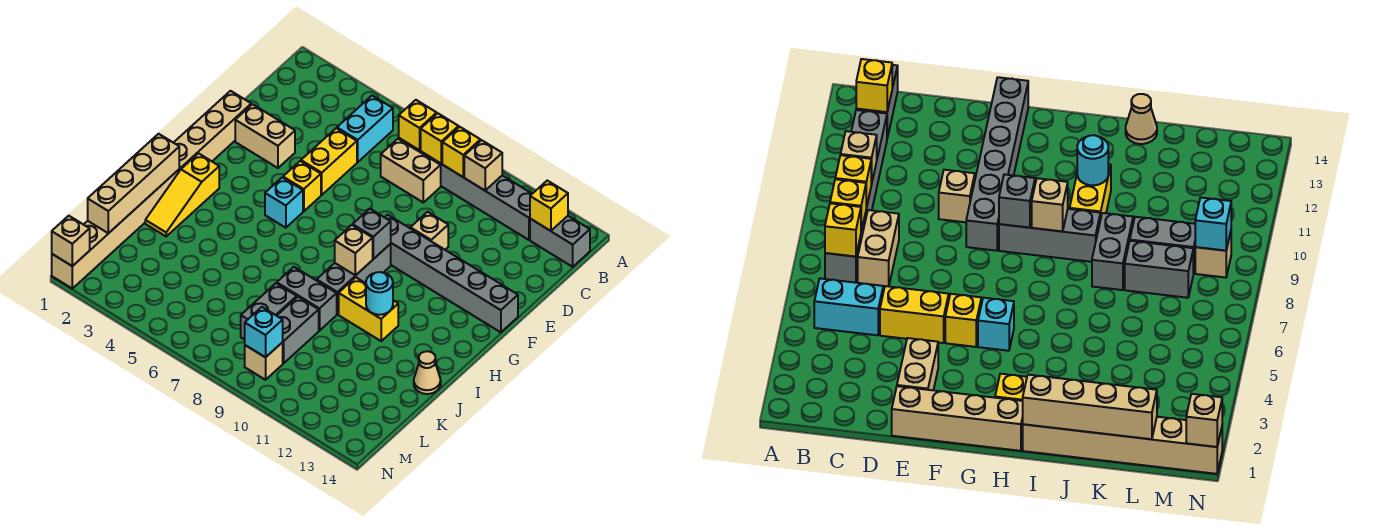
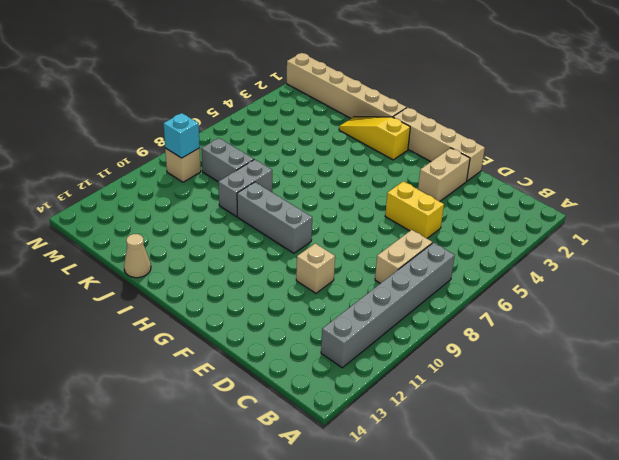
none -> cyan 1x2 brick [337,96,393,162]
none -> grey 1x2 brick [530,216,590,267]
none -> yellow 1x1 brick [283,161,321,211]
none -> grey 1x6 brick [385,215,518,332]

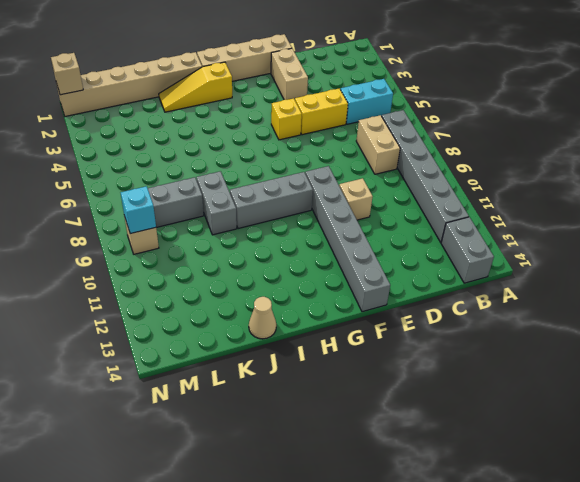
none -> cyan 1x1 brick [265,177,303,228]
none -> yellow 1x2 brick [339,277,398,341]
none -> grey 1x2 brick [277,297,319,363]
none -> yellow 1x1 brick [399,100,437,150]

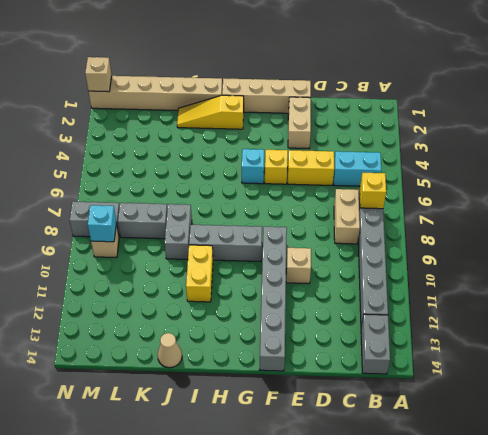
grey 1x2 brick [70,201,120,237] -> grey 1x2 brick moved to [277,297,319,363]
none -> yellow 1x1 brick [421,113,459,163]
none -> yellow 1x1 brick [442,127,480,177]
none -> tan 1x1 brick [464,140,502,190]
none -> yellow 1x1 brick [530,181,568,231]

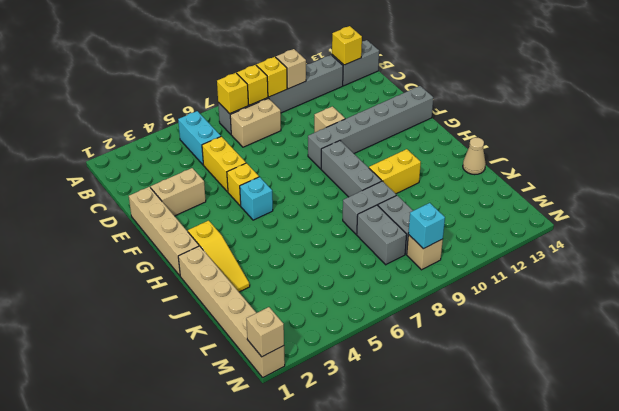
none -> grey 1x1 brick [353,209,391,259]
none -> tan 1x1 brick [335,225,373,276]
none -> tan 1x4 brick [88,134,179,233]
none -> cyan 1x1 round brick [366,272,393,315]

